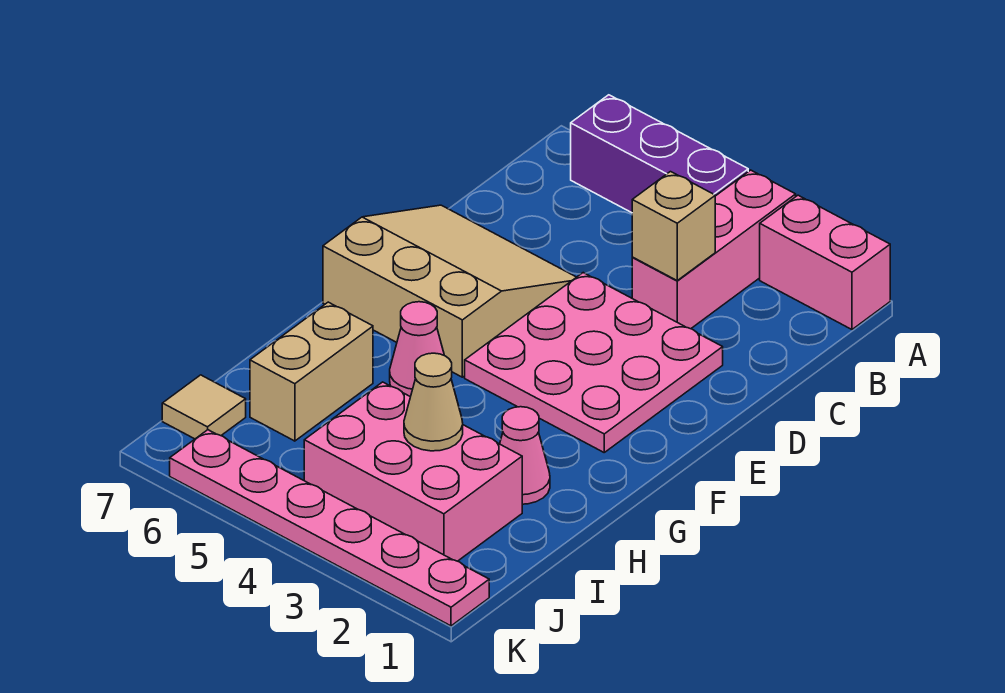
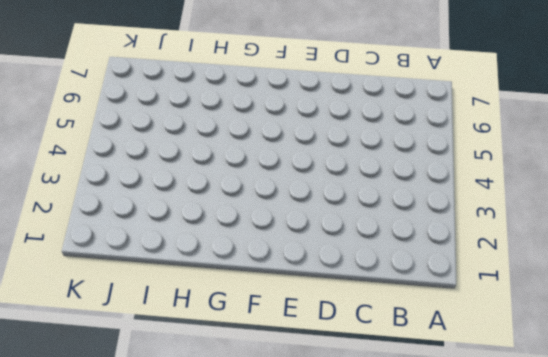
none -> pink 1x2 brick [760,195,890,329]
none -> pink 1x3 brick [632,170,796,329]
none -> purple 1x3 brick [571,95,748,213]

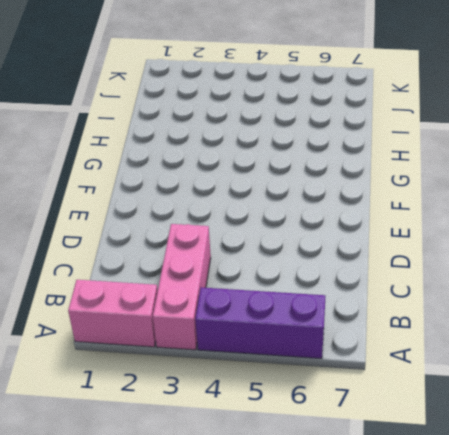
none -> pink 3x3 plate [465,273,723,452]
none -> tan 3x3 slope [323,205,576,377]
none -> pink 1x1 cone [390,302,444,397]

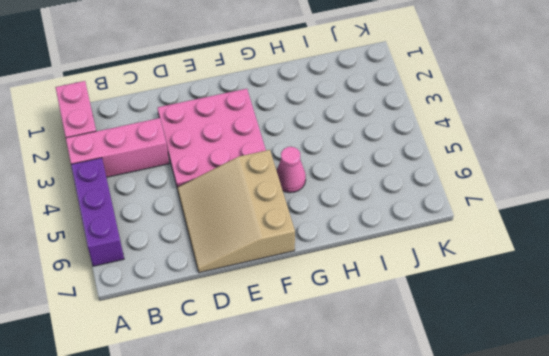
none -> pink 1x1 cone [500,407,550,504]
none -> tan 1x2 brick [250,302,373,441]
none -> pink 2x3 brick [304,382,522,561]

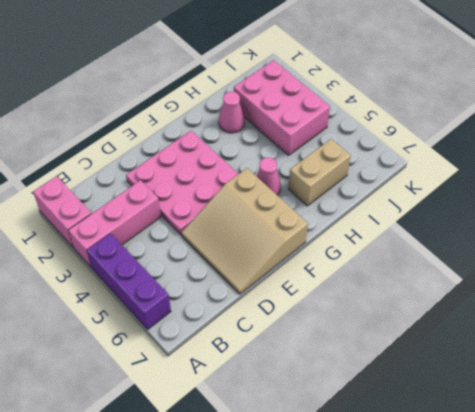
none -> tan 1x1 tile [162,375,246,439]
none -> pink 1x6 plate [170,430,489,626]
none -> tan 1x1 brick [632,172,715,280]

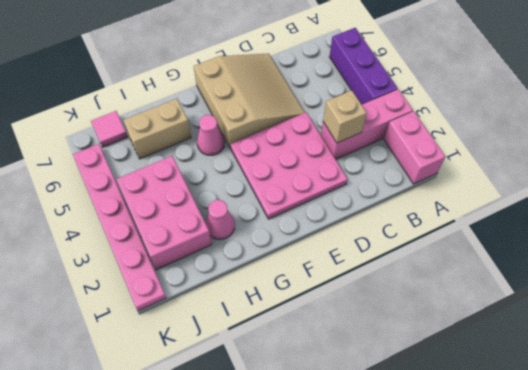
pink 1x1 tile [91,111,128,147] -> tan 1x1 tile [162,375,246,439]
none -> tan 1x1 cone [404,353,463,451]

